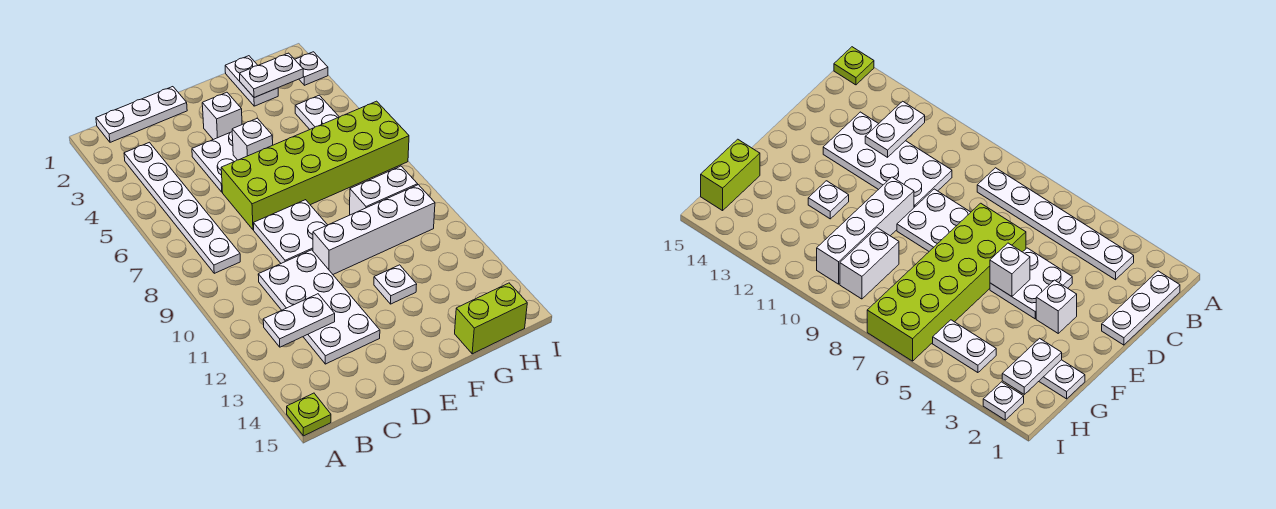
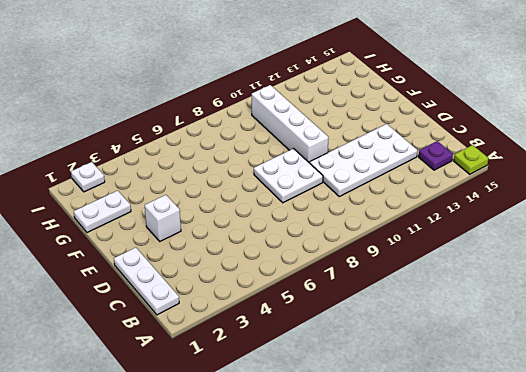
purple 1x1 plate [419,141,453,170] -> none
none -> white 1x6 plate [124,142,240,273]
none -> white 2x2 plate [192,132,237,192]
none -> lime 2x6 brick [221,101,409,230]

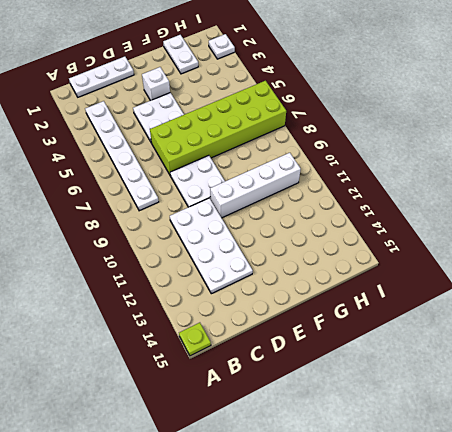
none -> white 1x1 plate [374,265,417,304]
none -> white 1x2 brick [350,166,418,215]
none -> lime 1x2 brick [455,283,527,354]

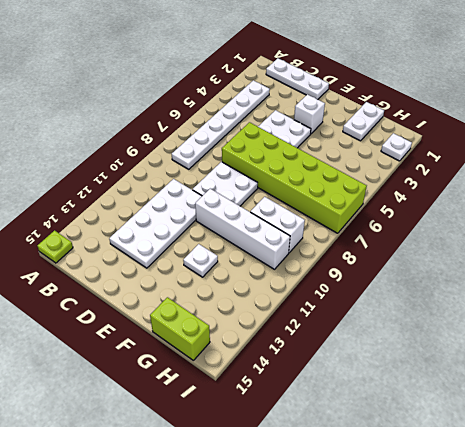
none -> white 1x2 plate [295,95,339,129]
none -> white 1x2 plate [263,294,335,347]
none -> white 1x1 brick [232,118,273,160]

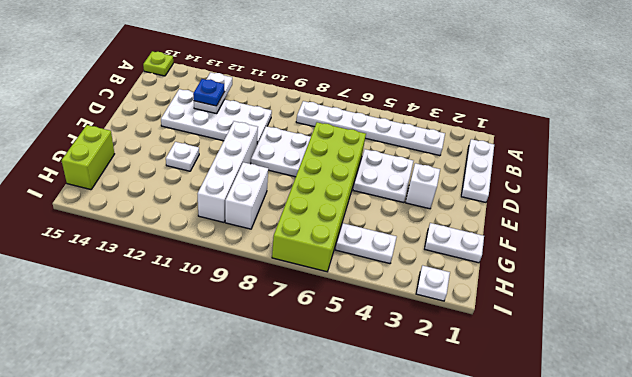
blue 1x1 plate [193,79,225,106] -> none
none -> white 1x1 brick [232,118,273,160]
none -> white 1x2 plate [240,53,303,98]

